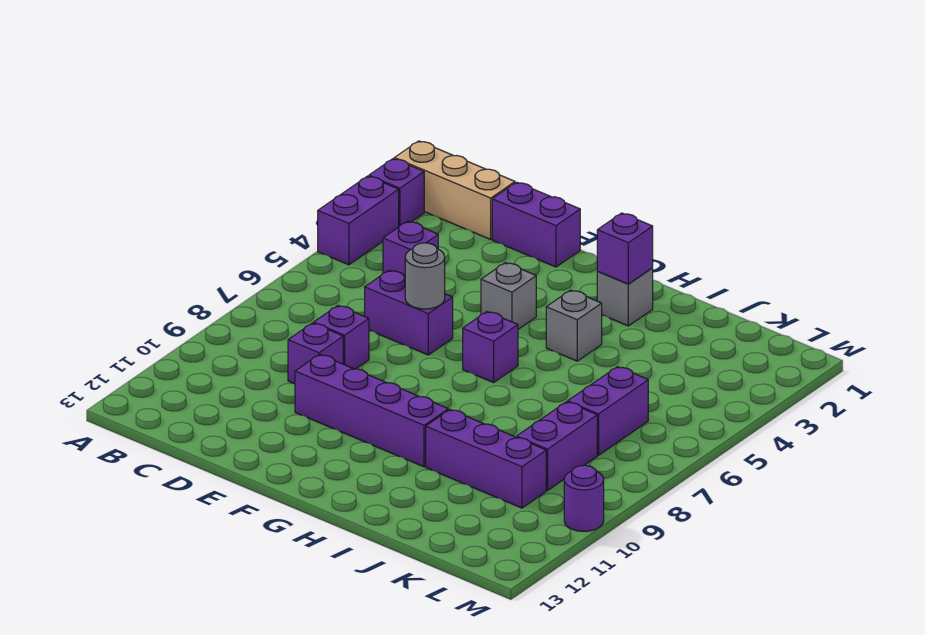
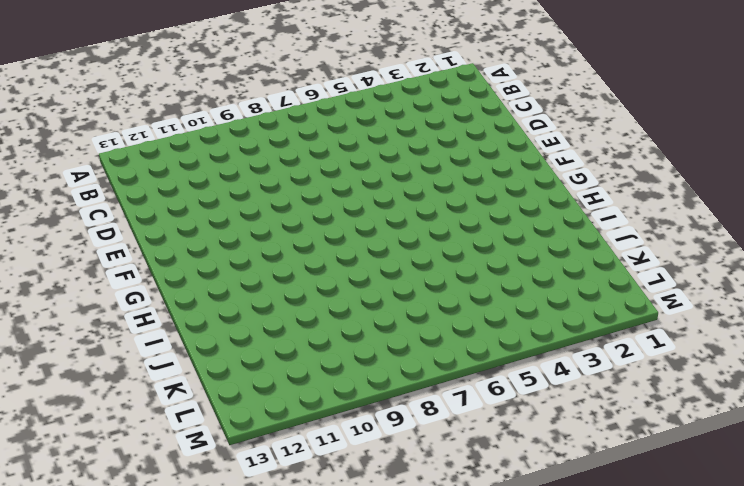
none -> tan 1x3 brick [394,141,515,239]
none -> purple 1x1 brick [369,159,424,226]
none -> purple 1x2 brick [318,176,399,265]

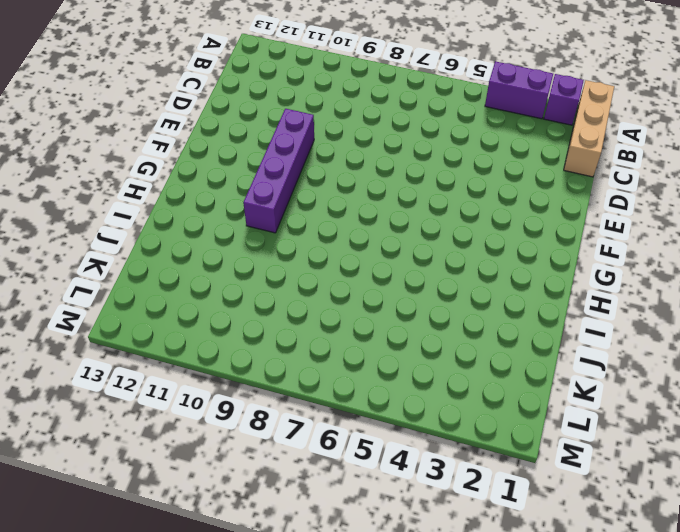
none -> purple 1x1 brick [383,221,438,277]
none -> purple 1x2 brick [492,182,580,267]
none -> purple 1x2 brick [365,270,453,355]

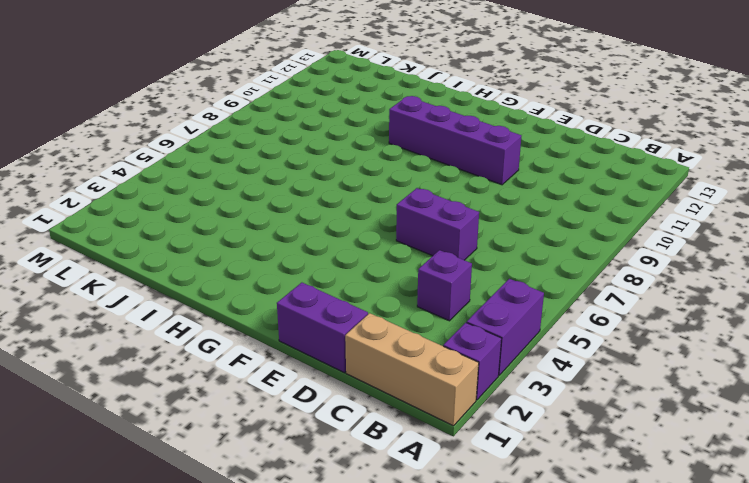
none -> purple 1x1 brick [314,306,369,369]
none -> purple 1x1 brick [288,323,343,384]
none -> grey 1x1 brick [481,263,536,329]

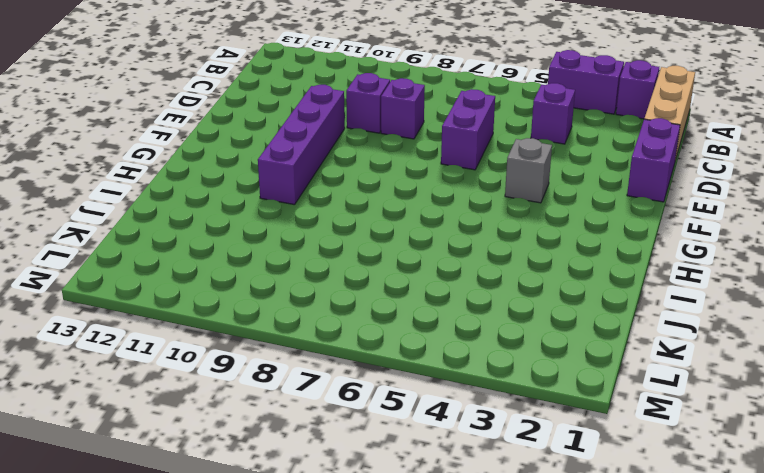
none -> purple 1x1 brick [463,312,518,383]
none -> grey 1x1 brick [597,268,653,326]
none -> grey 1x1 brick [546,290,602,361]

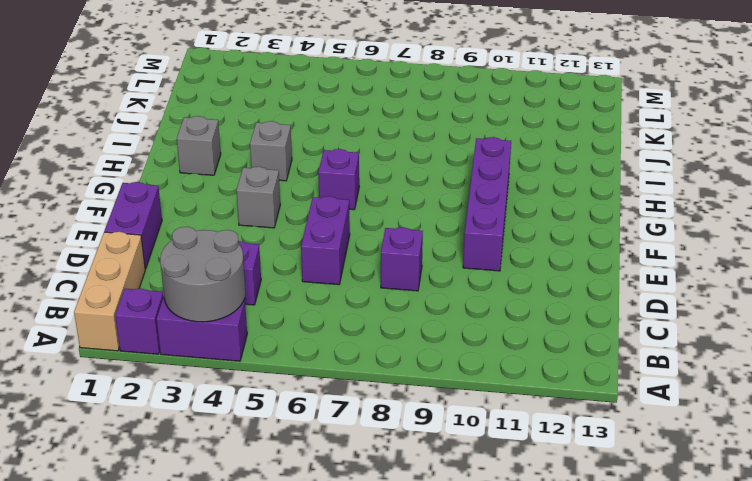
grey 2x2 round brick [160,227,246,322] -> none
none -> purple 1x1 brick [288,323,343,384]
none -> purple 1x3 brick [426,410,546,508]
none -> purple 1x2 brick [568,367,648,455]

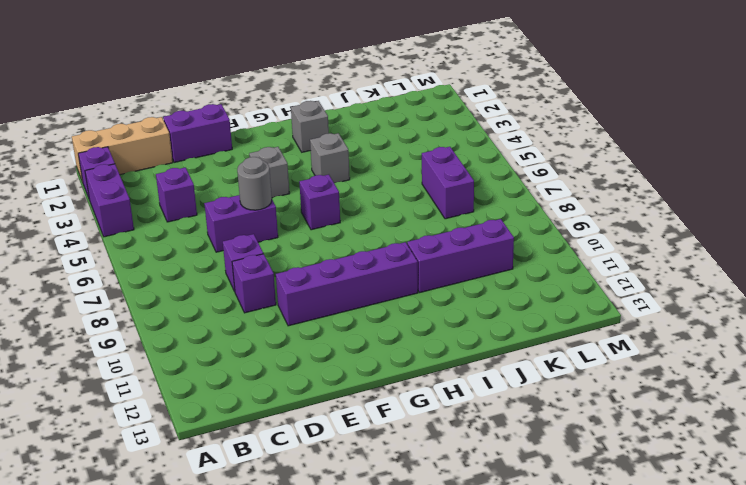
none -> purple 1x2 brick [517,402,597,490]
none -> purple 1x1 round brick [564,465,604,531]
none -> purple 1x1 brick [597,213,653,284]

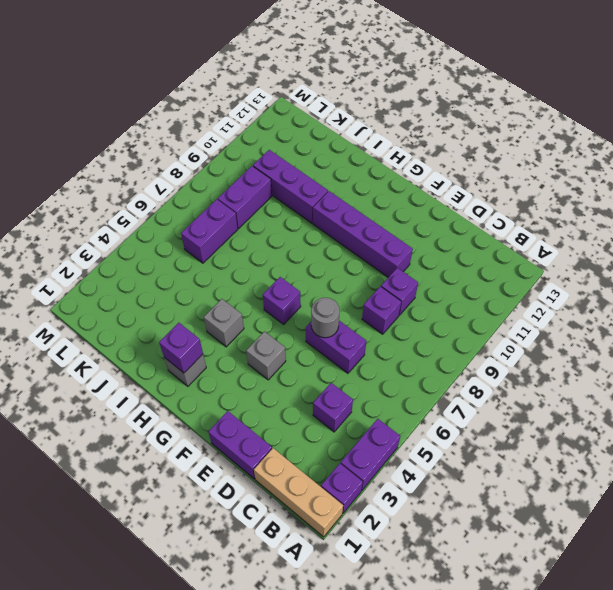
none -> purple 1x1 round brick [564,465,604,531]

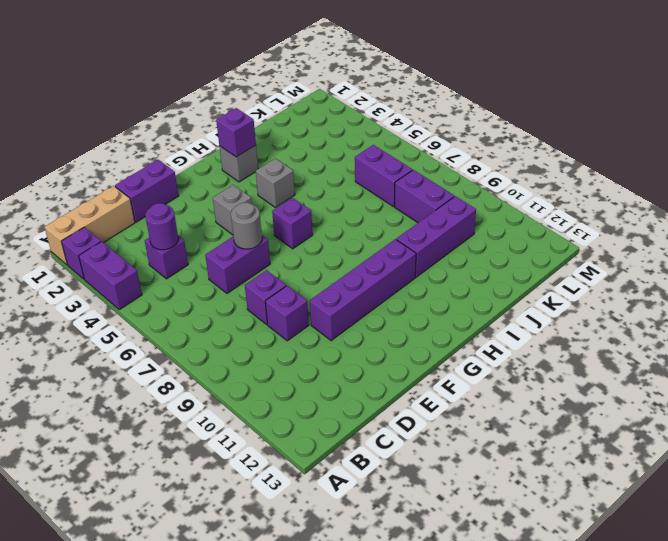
purple 1x1 round brick [145,203,178,250] -> purple 1x1 round brick moved to [564,465,604,531]

